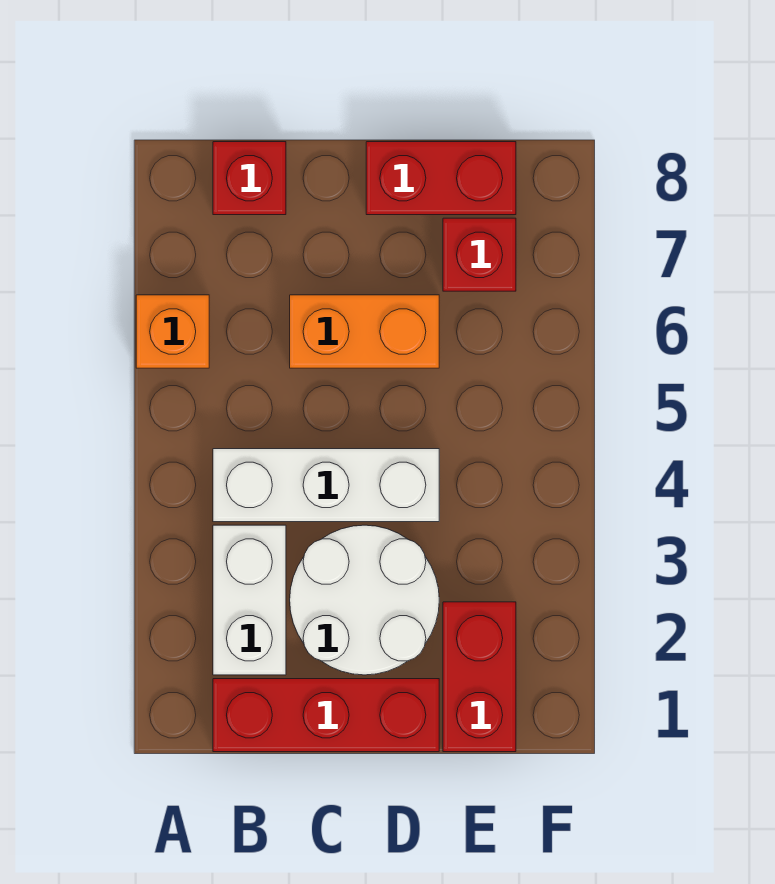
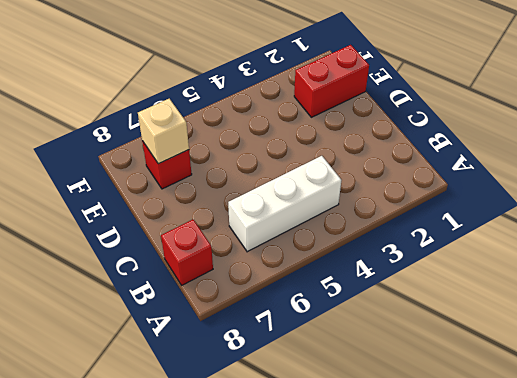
white 1x3 brick [228,156,341,252] -> white 1x3 brick turned to [213,449,439,522]
tan 1x1 brick [138,99,189,164] -> none
none -> orange 1x1 brick [136,295,209,368]
none -> red 1x3 brick [213,679,439,752]

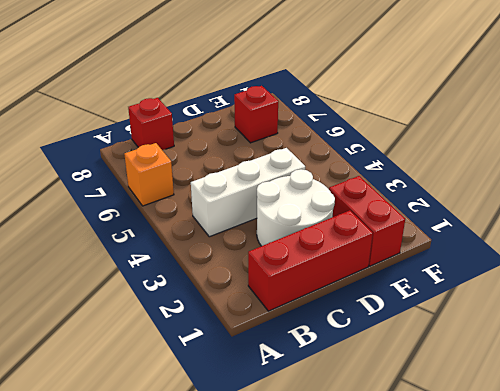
none -> white 1x2 brick [213,525,286,675]
none -> orange 1x2 brick [290,295,439,368]

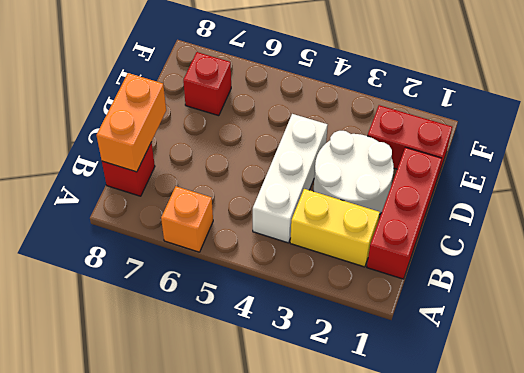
yellow 1x2 brick [290,189,380,267] -> white 1x2 brick [213,525,286,675]
orange 1x2 brick [96,73,166,172] -> orange 1x2 brick moved to [290,295,439,368]
none -> red 1x2 brick [366,142,516,215]

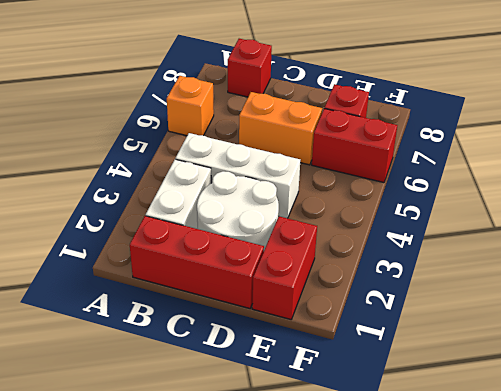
red 1x2 brick [312,109,397,183] -> red 1x2 brick moved to [366,142,516,215]

